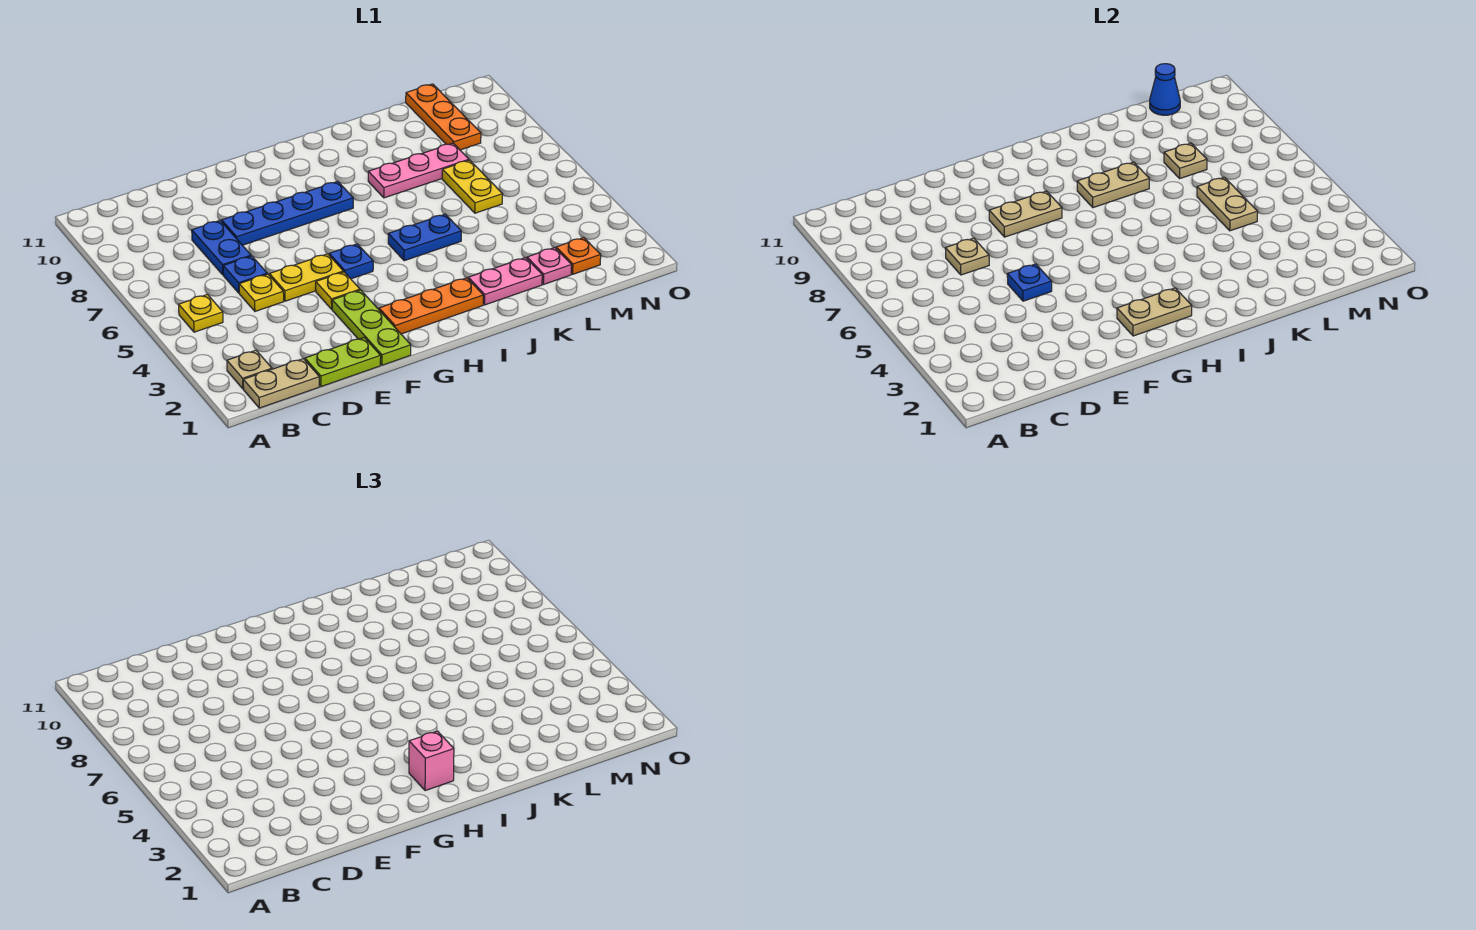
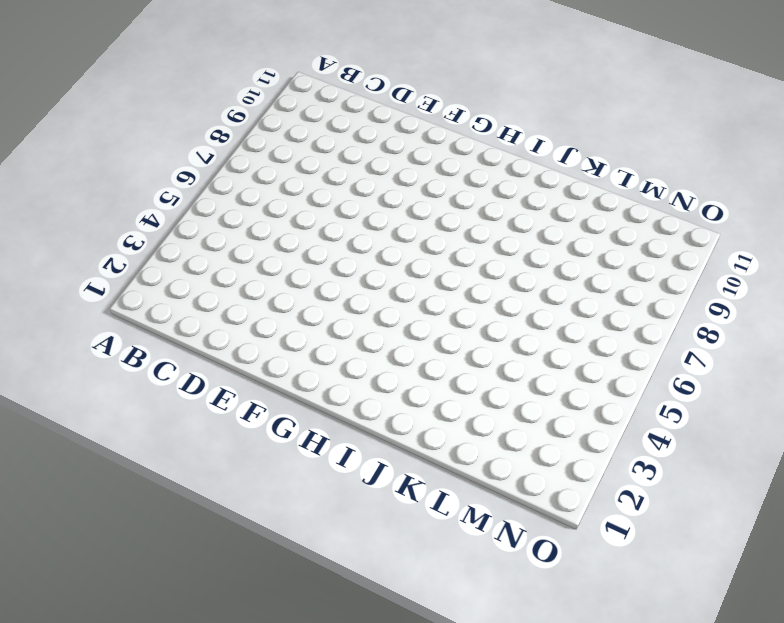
none -> tan 1x2 plate [243,359,319,408]
none -> tan 1x1 plate [227,350,272,389]
none -> yellow 1x1 plate [179,295,223,332]

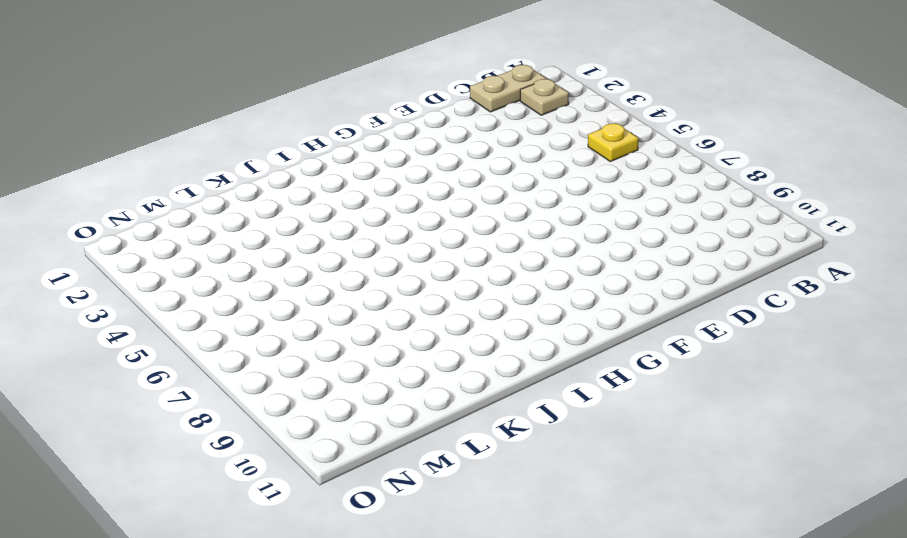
none -> lime 1x2 plate [305,338,381,387]
none -> yellow 1x1 plate [239,274,284,311]
none -> blue 1x1 plate [223,256,267,293]

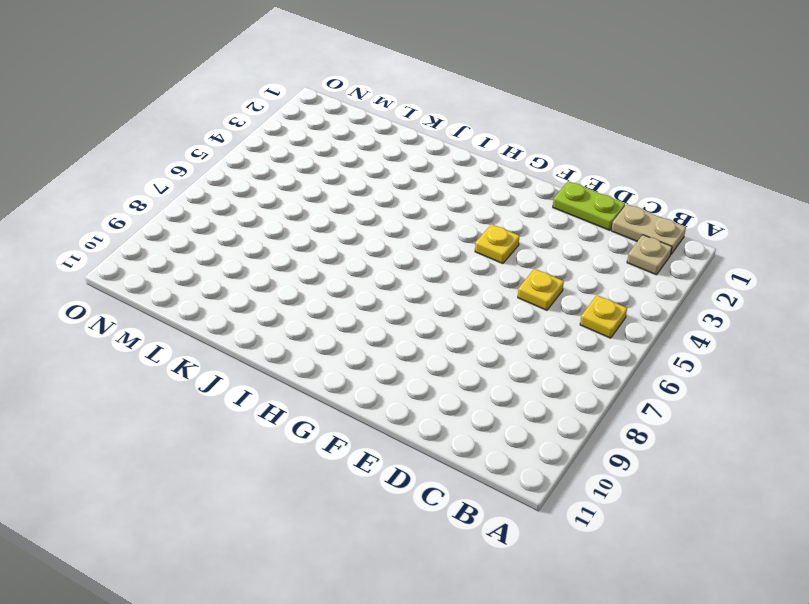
none -> blue 1x1 plate [223,256,267,293]
none -> blue 1x2 plate [192,221,251,275]
none -> yellow 1x2 plate [269,254,343,301]

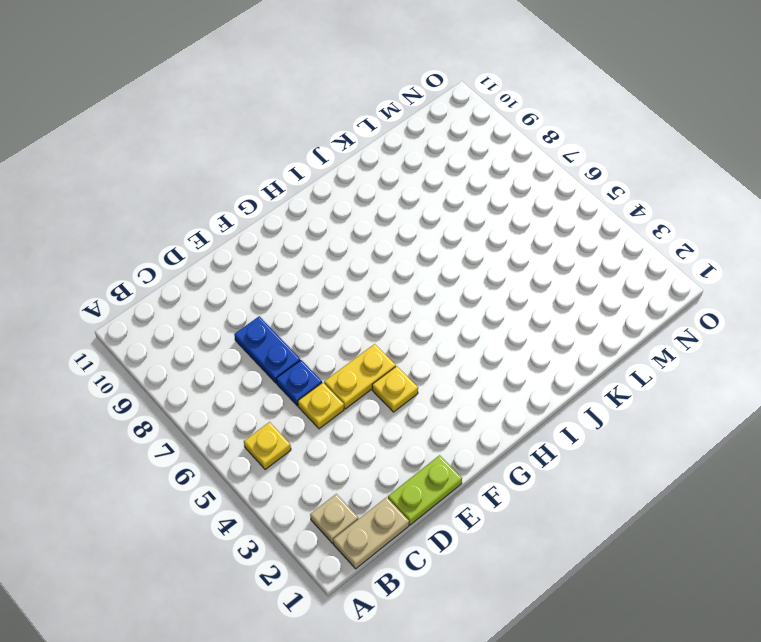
none -> blue 1x4 plate [222,181,353,245]
none -> lime 1x3 plate [332,290,411,365]
none -> orange 1x3 plate [379,278,483,334]

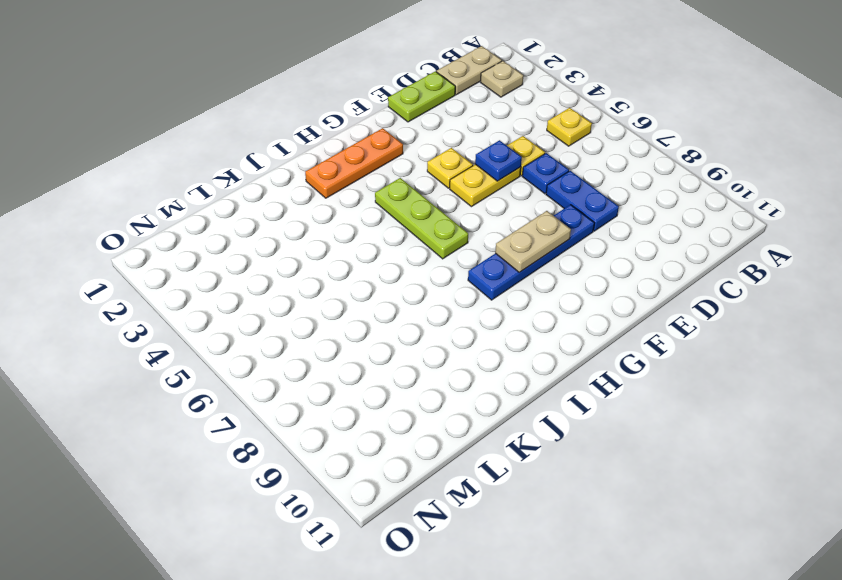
lime 1x3 plate [375,178,468,259] -> lime 1x3 plate moved to [332,290,411,365]
none -> blue 1x1 plate [329,244,373,279]
none -> blue 1x2 plate [388,214,461,261]
none -> pink 1x2 plate [468,258,542,305]

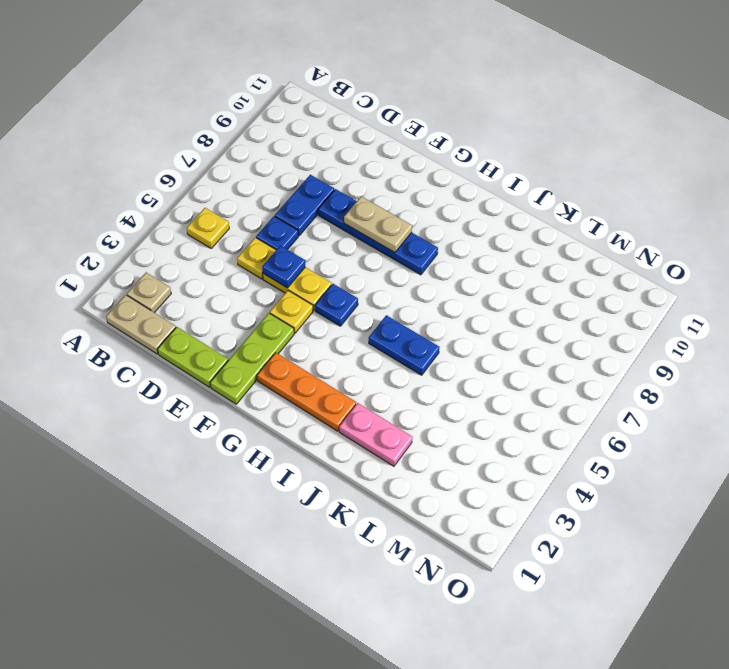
none -> pink 1x3 plate [368,143,469,198]
none -> pink 1x1 plate [527,248,572,285]
none -> yellow 1x2 plate [442,160,503,213]

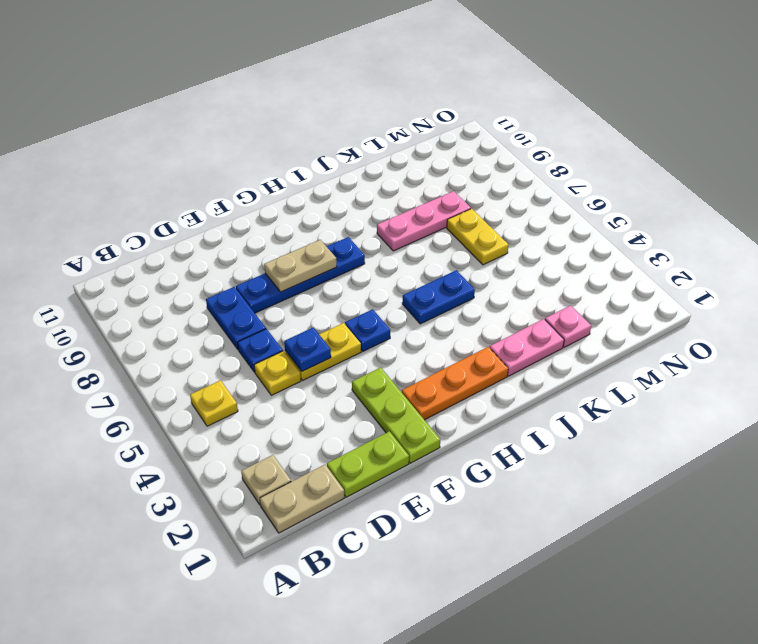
none -> yellow 1x1 plate [316,272,360,309]
none -> orange 1x1 plate [556,238,601,274]
none -> orange 1x3 plate [406,84,481,150]

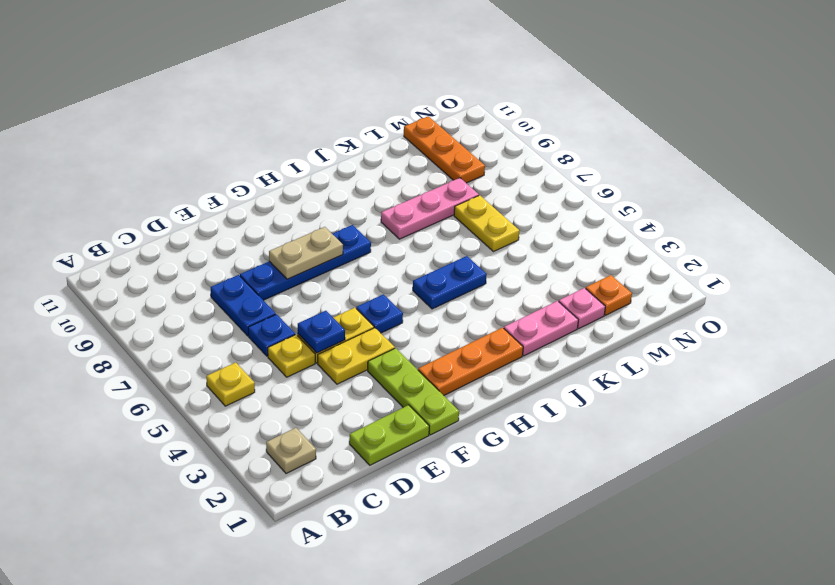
yellow 1x2 plate [318,328,395,384] -> yellow 1x1 plate [316,272,360,309]
none -> tan 1x2 plate [243,359,319,408]
none -> tan 1x1 plate [945,238,989,275]
none -> tan 1x2 plate [1117,288,1192,336]

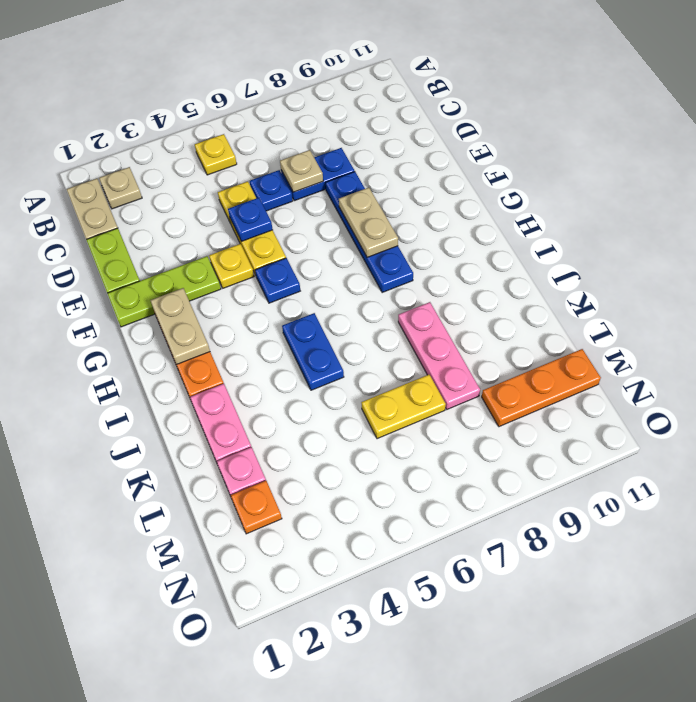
none -> tan 1x2 plate [1077,162,1149,208]
none -> tan 1x2 plate [1197,177,1258,231]
none -> tan 1x1 plate [1164,143,1207,178]

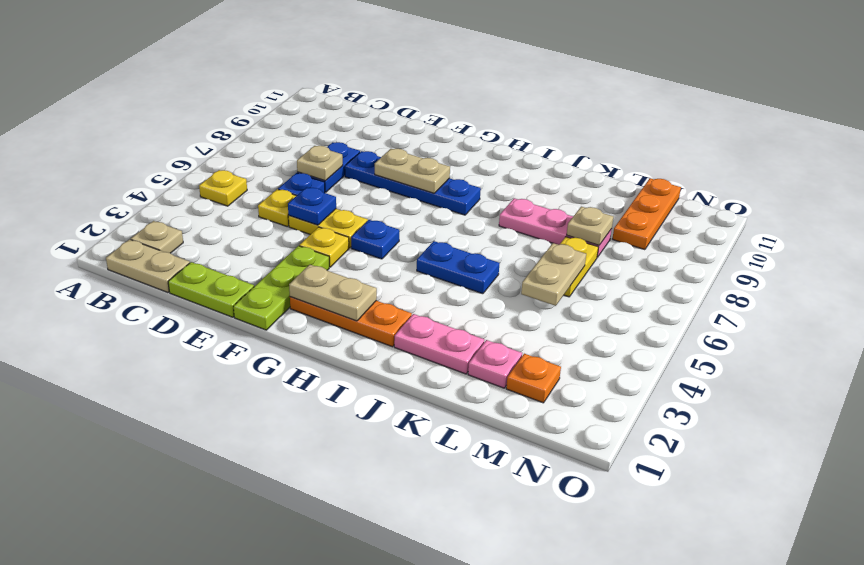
none -> tan 1x2 plate [1077,162,1149,208]
none -> blue 1x1 cone [1150,64,1180,115]
none -> pink 1x1 brick [409,731,454,791]

